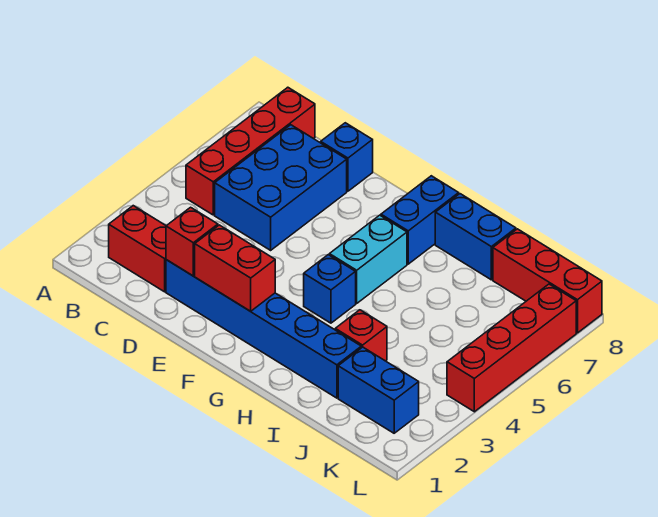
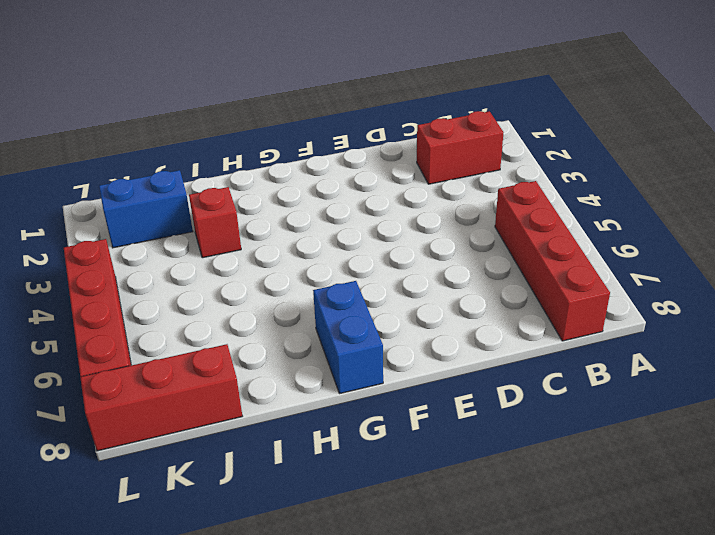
none -> blue 2x3 brick [215,125,347,250]
none -> blue 1x6 brick [166,260,361,398]
none -> blue 1x1 brick [321,123,373,191]

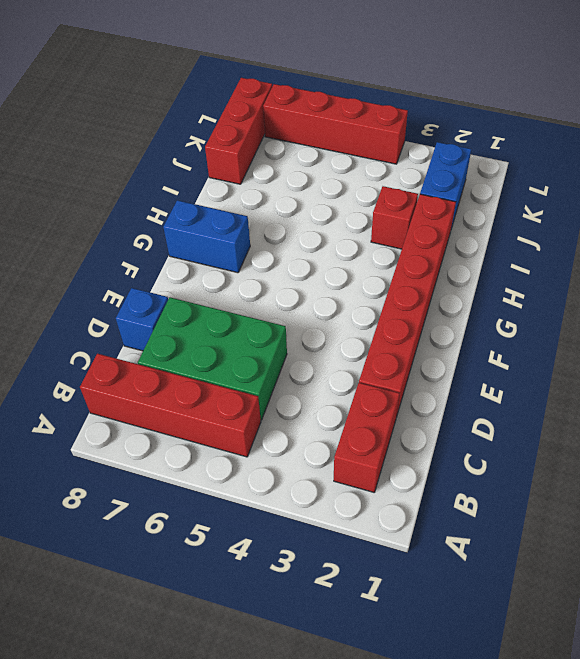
green 2x3 brick [138,297,287,420] -> blue 2x3 brick [215,125,347,250]
red 1x6 brick [359,194,456,417] -> blue 1x6 brick [166,260,361,398]
none -> blue 1x1 brick [304,255,356,323]
none -> cyan 1x2 brick [329,215,407,303]
none -> blue 1x2 brick [435,194,516,280]

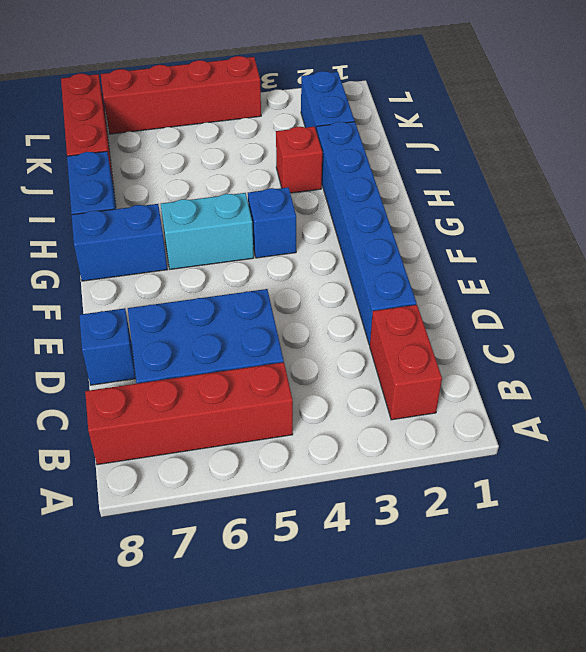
none -> red 1x1 brick [166,207,218,276]
none -> red 1x2 brick [195,225,275,311]

